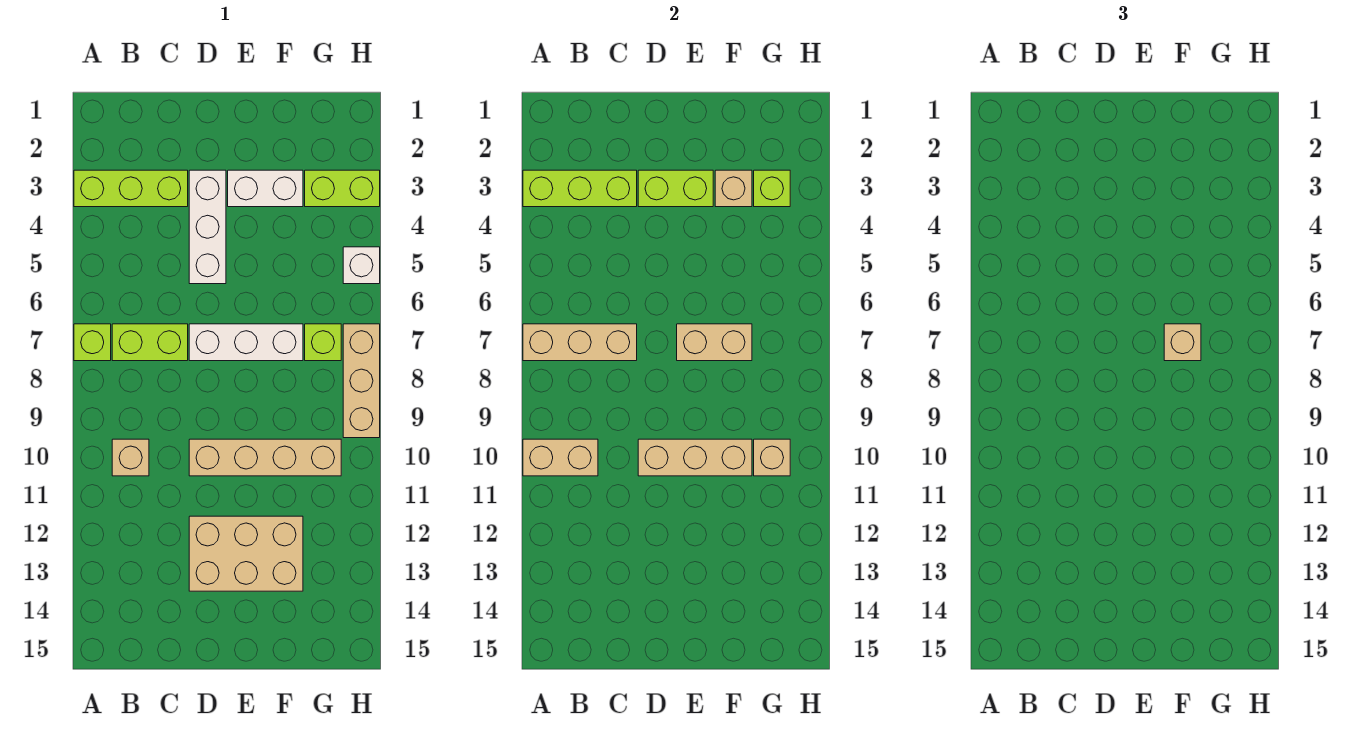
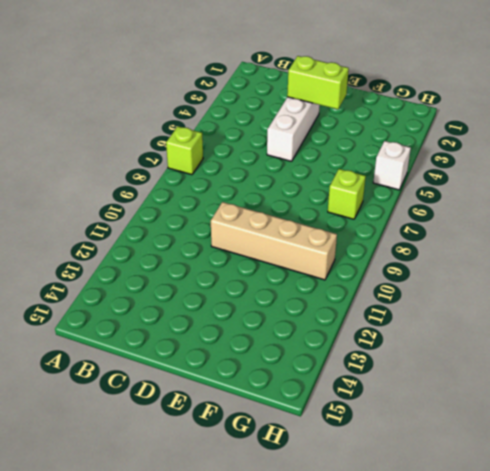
none -> lime 1x3 brick [74,170,188,207]
none -> lime 1x2 brick [112,324,188,361]
none -> tan 1x1 brick [112,439,149,476]

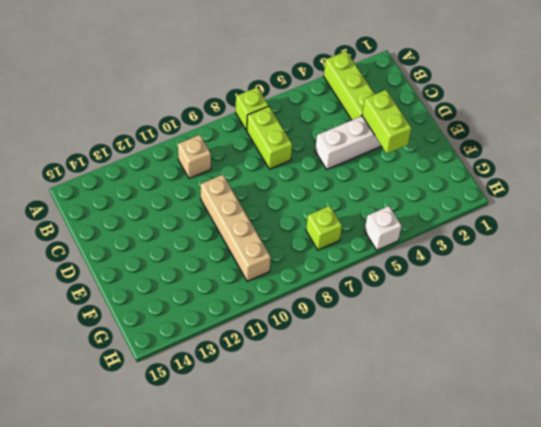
none -> white 1x3 brick [189,324,303,361]
none -> tan 2x3 brick [189,516,303,591]
none -> white 1x2 brick [228,170,303,207]

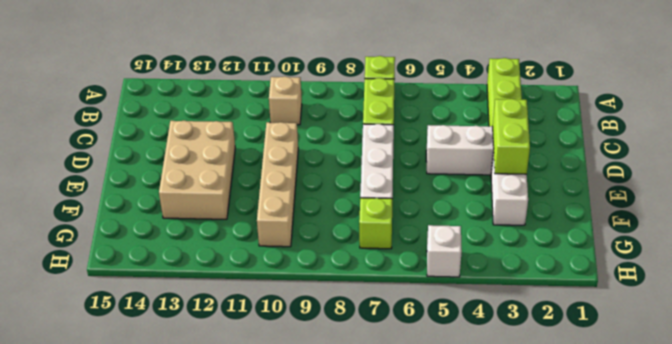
none -> lime 1x2 brick [305,170,380,207]
none -> tan 1x3 brick [343,324,380,438]
none -> lime 1x3 brick [523,170,637,207]

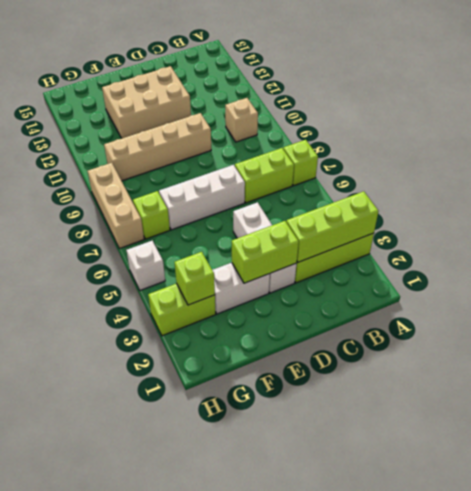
none -> tan 1x3 brick [523,324,637,361]
none -> tan 1x2 brick [523,439,598,476]
none -> tan 1x3 brick [638,439,752,476]

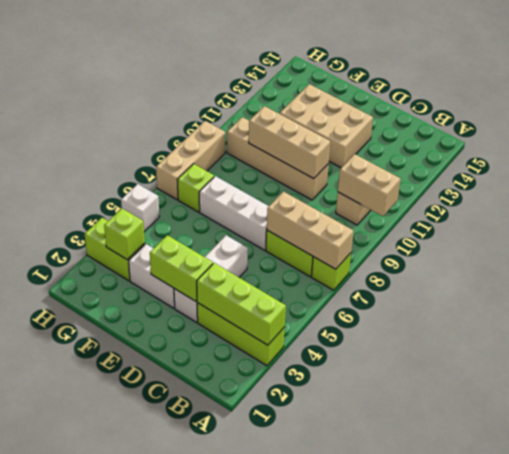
none -> tan 1x2 brick [677,324,752,361]
none -> tan 1x1 brick [715,170,752,207]
none -> tan 1x1 brick [754,439,790,476]

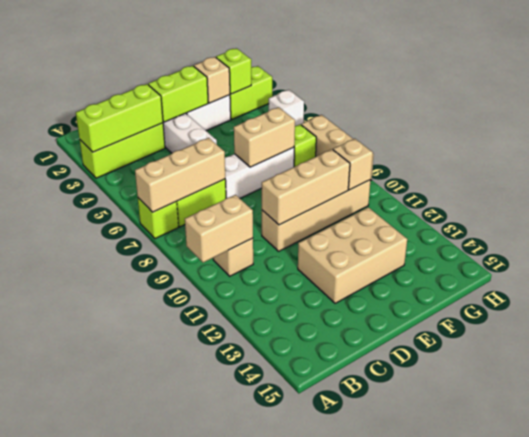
none -> tan 1x1 brick [1164,324,1201,361]

